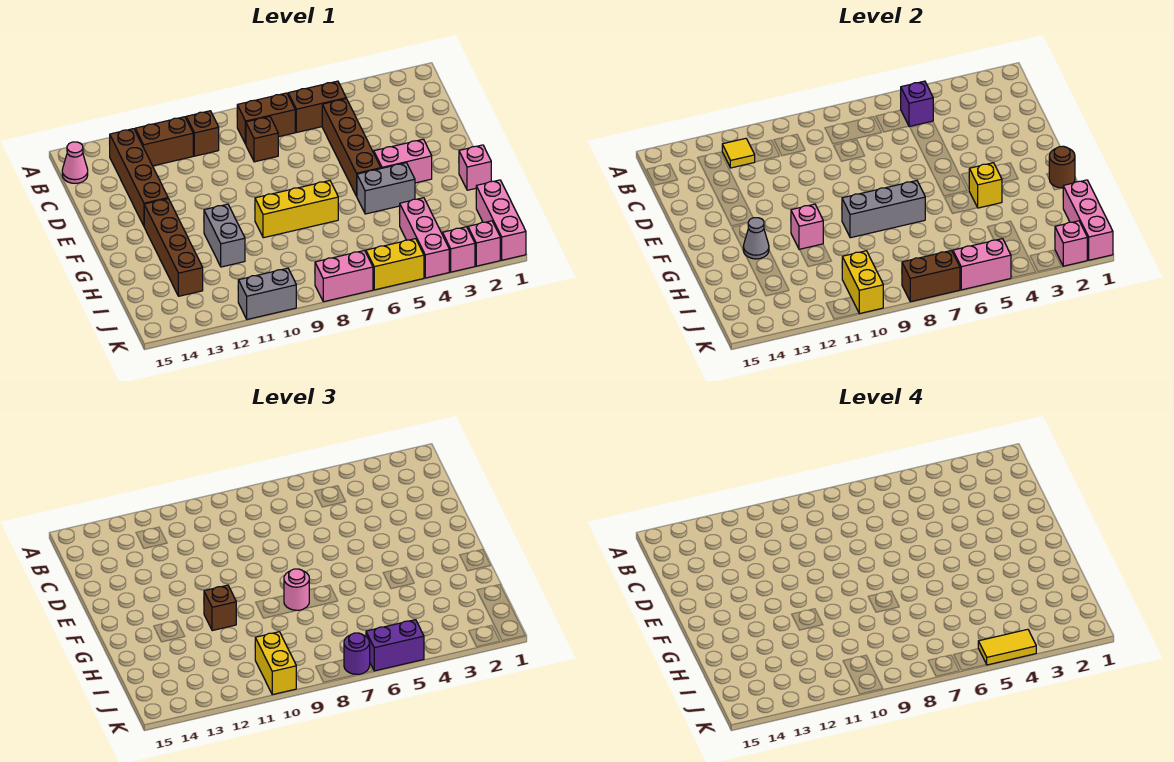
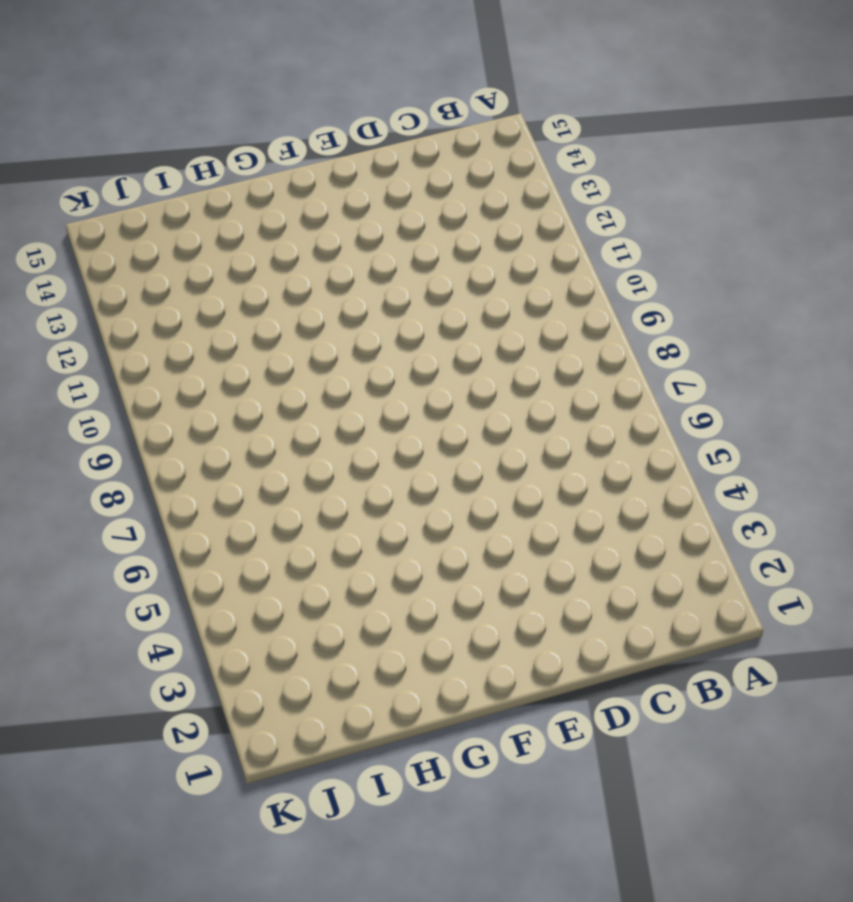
none -> brown 1x2 brick [288,81,346,132]
none -> brown 1x2 brick [237,93,295,144]
none -> brown 1x1 brick [186,111,219,156]
none -> brown 1x2 brick [135,117,193,166]

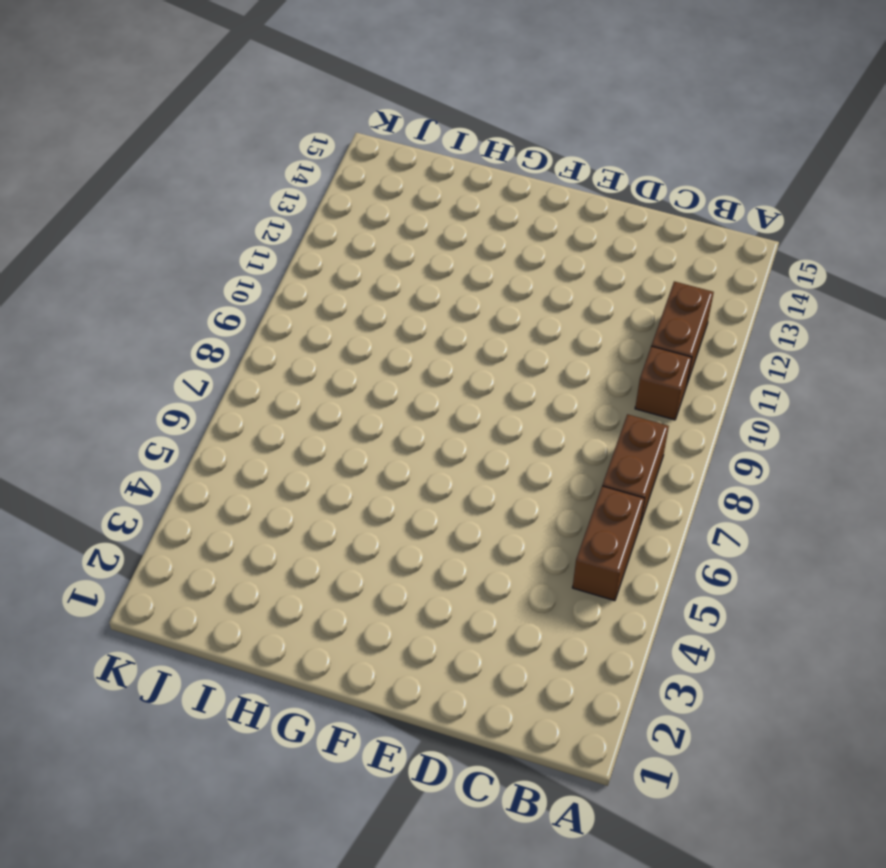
none -> brown 1x4 brick [110,129,168,226]
none -> pink 1x1 cone [62,142,88,183]
none -> brown 1x4 brick [322,99,381,196]
none -> brown 1x1 brick [246,117,278,162]

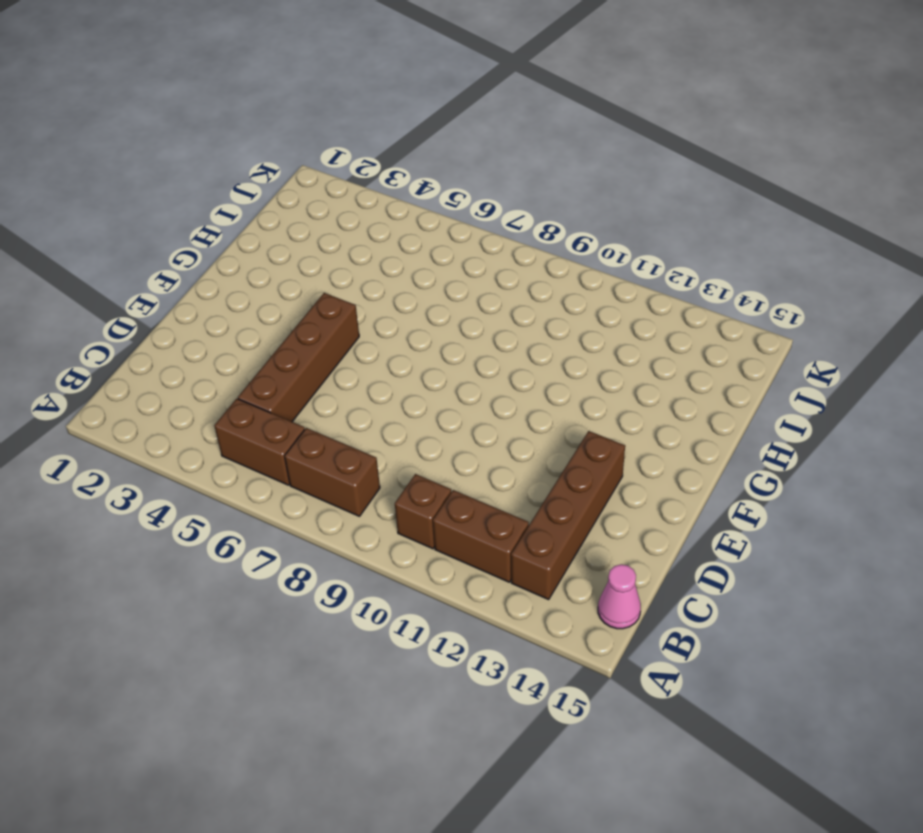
none -> brown 1x1 brick [246,117,278,162]
none -> pink 1x2 brick [374,139,432,183]
none -> brown 1x4 brick [144,199,203,296]
none -> pink 1x1 brick [459,145,491,190]

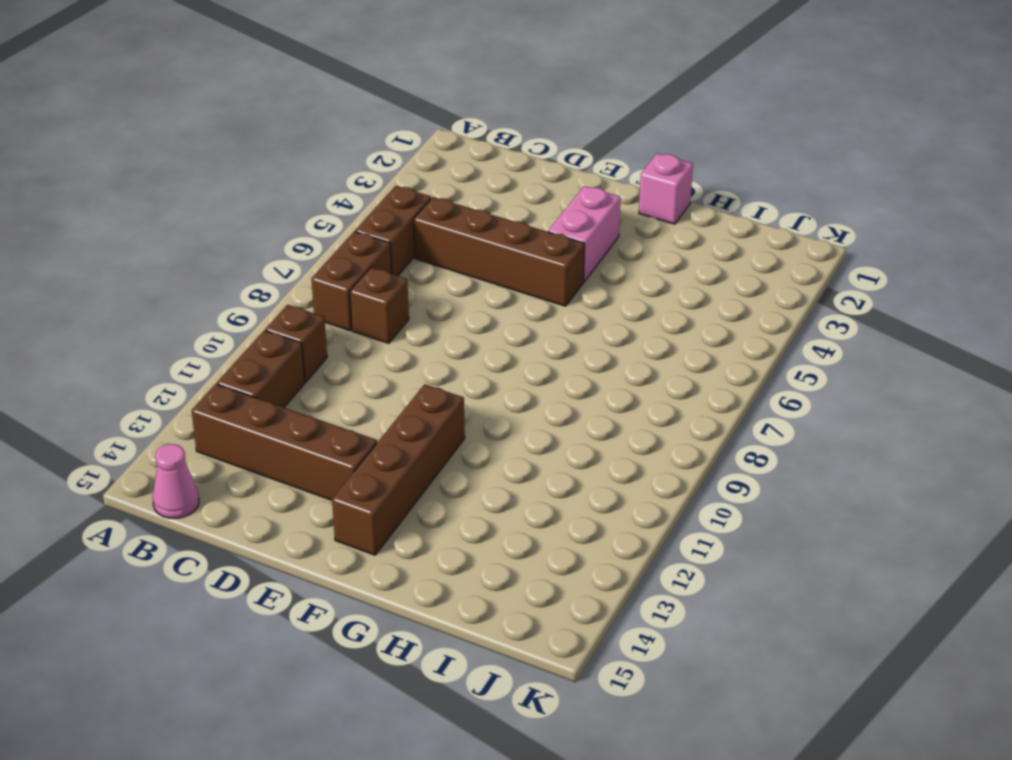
brown 1x4 brick [332,384,465,555] -> brown 1x4 brick turned to [144,199,203,296]
none -> grey 1x2 brick [357,163,415,214]
none -> yellow 1x3 brick [255,181,338,238]
none -> grey 1x2 brick [204,204,245,267]
none -> pink 1x3 brick [476,180,526,260]

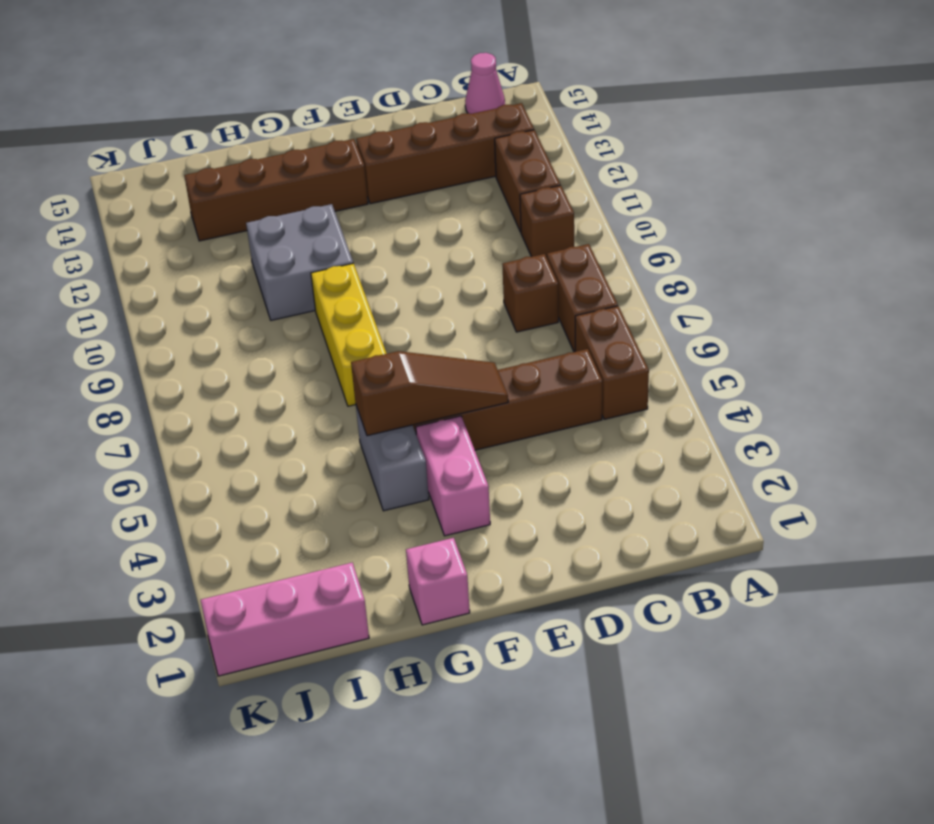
brown 1x3 slope [351,351,508,436] -> none
grey 2x2 brick [246,204,353,320] -> grey 1x2 brick [204,204,245,267]
none -> pink 1x3 brick [399,198,449,278]
none -> pink 1x1 brick [468,221,500,266]
none -> pink 1x1 brick [442,227,475,272]
none -> yellow 1x2 brick [366,239,424,290]

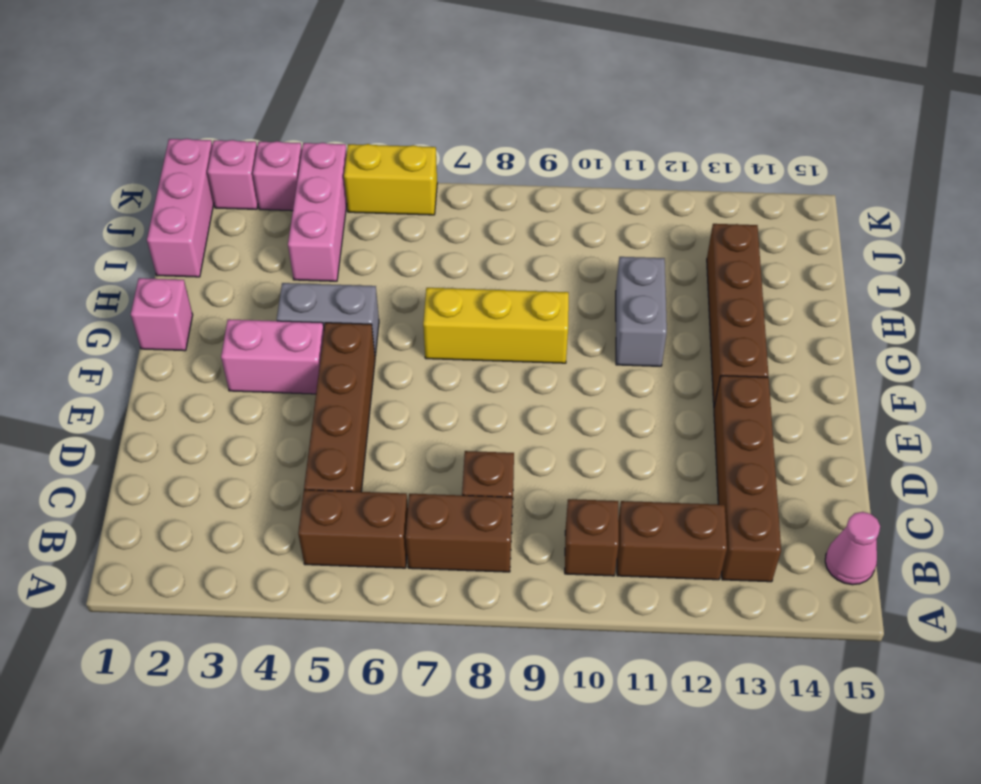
none -> pink 1x2 brick [315,251,373,302]
none -> grey 1x2 brick [238,268,296,319]
none -> purple 1x1 brick [900,81,933,127]
none -> yellow 1x1 tile [722,138,755,168]

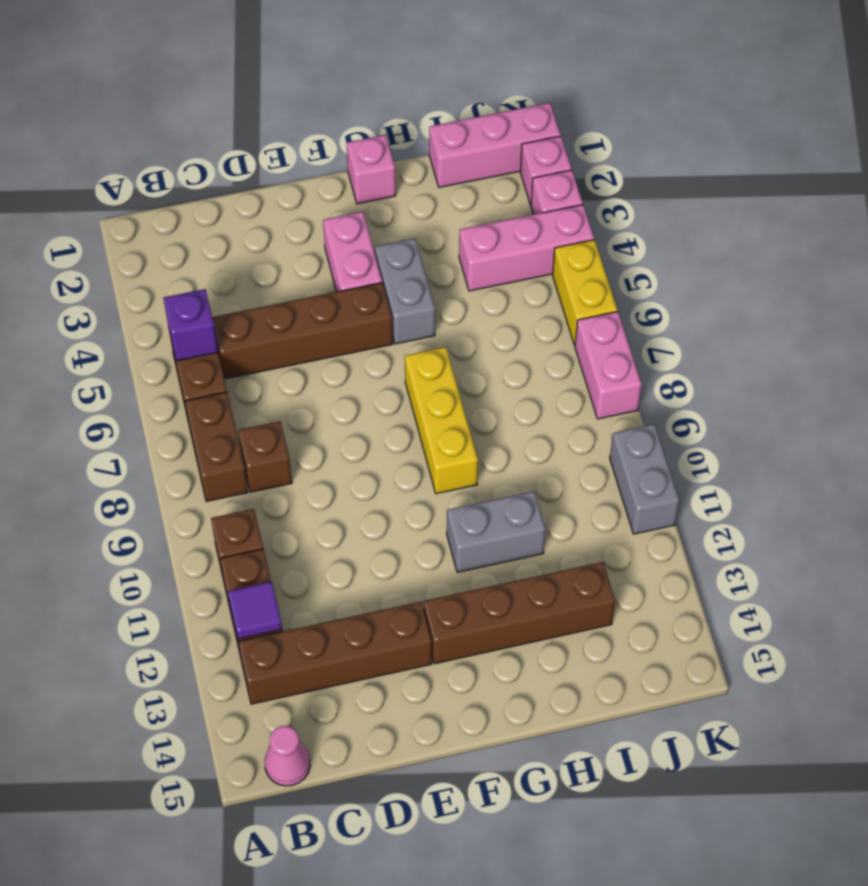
purple 1x1 tile [228,582,282,639] -> yellow 1x1 tile [722,138,755,168]
none -> brown 1x1 round brick [1049,146,1075,188]
none -> yellow 1x1 brick [969,163,1002,208]
none -> grey 1x3 brick [842,181,925,238]
none -> pink 1x1 brick [791,204,823,250]

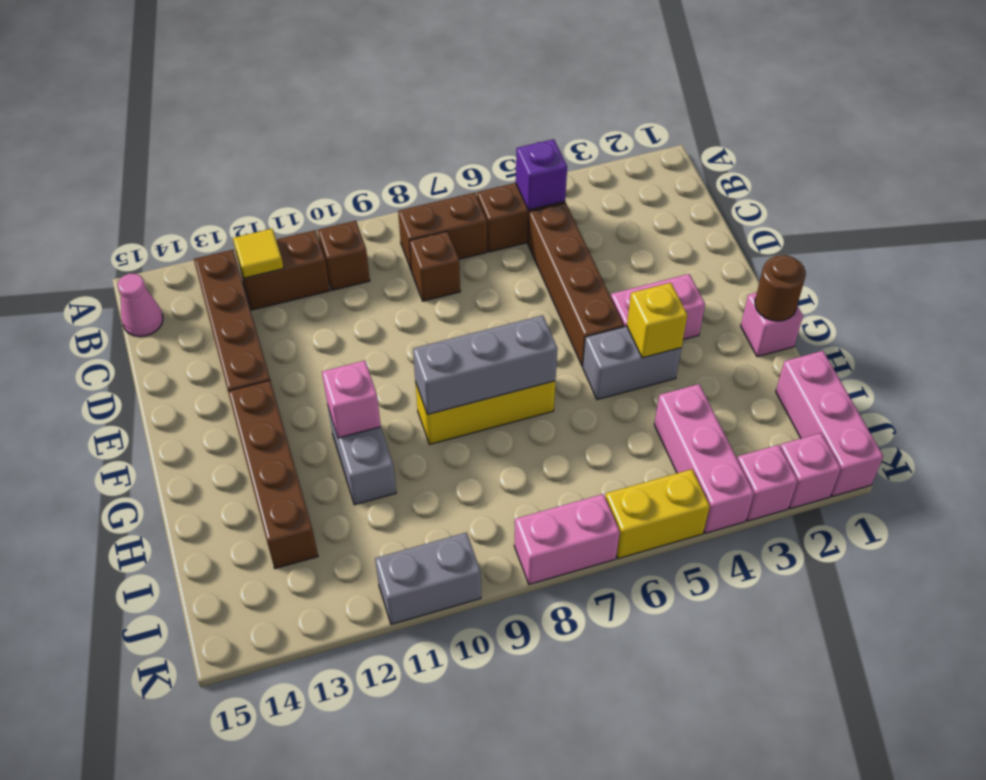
none -> grey 1x1 cone [743,218,769,259]
none -> pink 1x3 brick [1063,180,1113,260]
none -> yellow 1x2 brick [842,251,883,314]
none -> pink 1x1 brick [1055,221,1087,266]

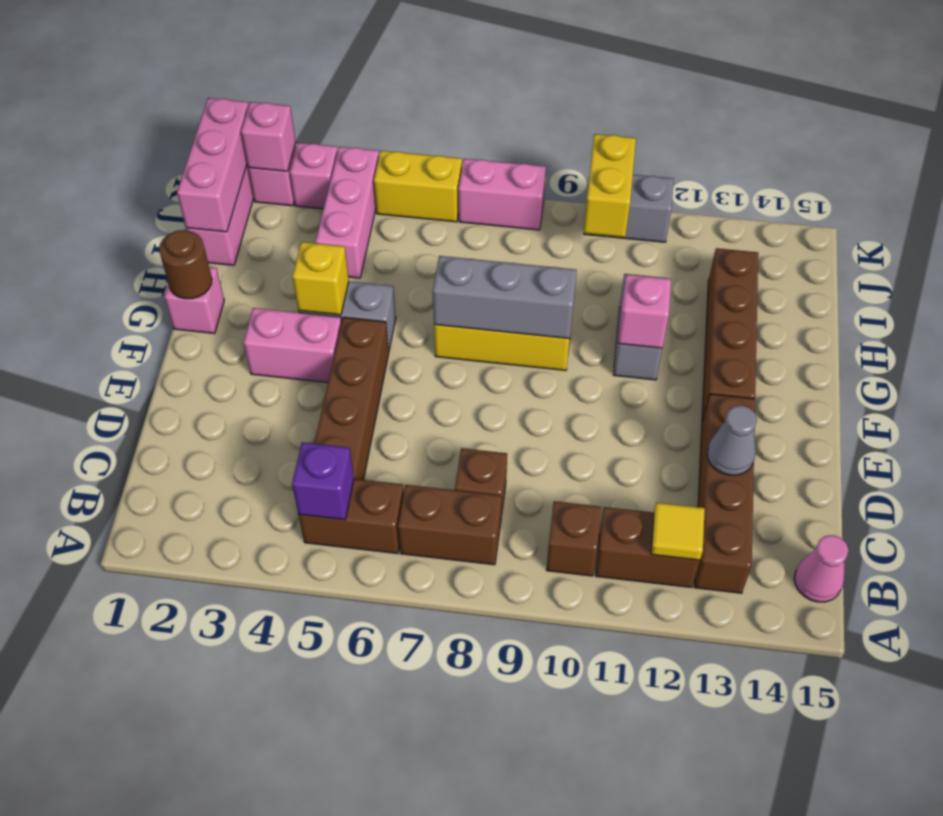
grey 1x1 cone [707,405,757,475] -> grey 1x1 cone moved to [743,218,769,259]
none -> pink 1x2 brick [953,239,1011,290]
none -> brown 1x2 brick [902,251,960,302]
none -> pink 1x1 round brick [284,569,309,610]
none -> brown 1x1 brick [204,585,236,631]

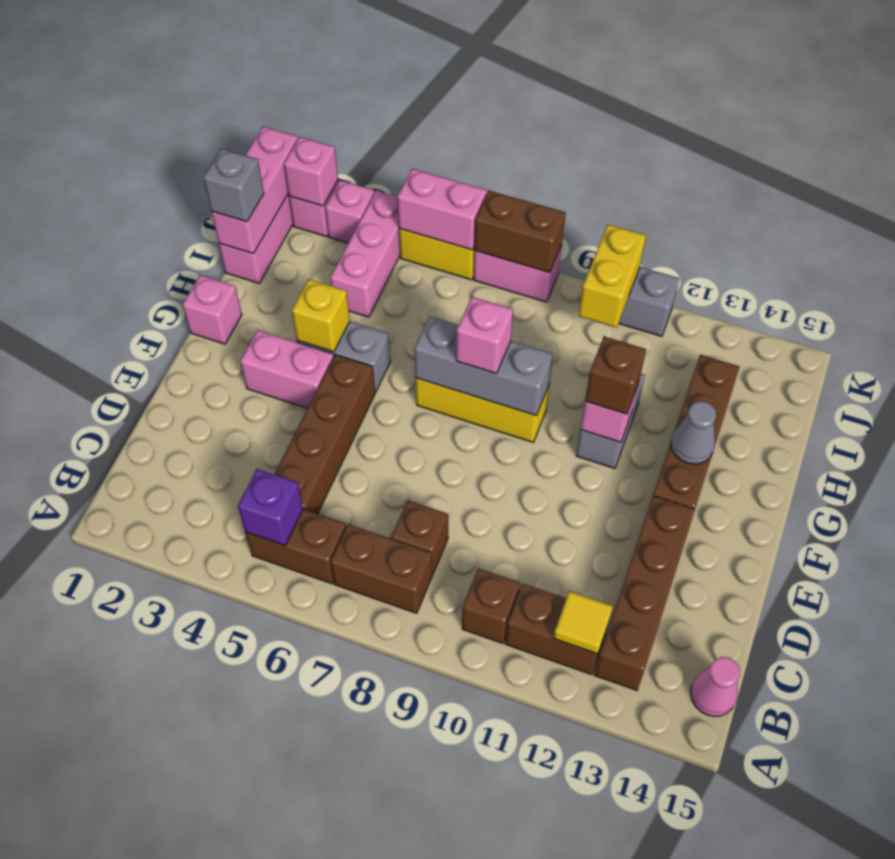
pink 1x1 brick [456,297,513,374] -> pink 1x1 round brick [284,569,309,610]
grey 1x1 brick [203,149,264,222] -> none
none -> brown 1x1 round brick [1049,146,1075,188]
none -> yellow 1x2 brick [255,632,296,695]
none -> purple 1x2 brick [366,620,424,671]
none -> purple 1x1 round brick [344,633,370,674]

